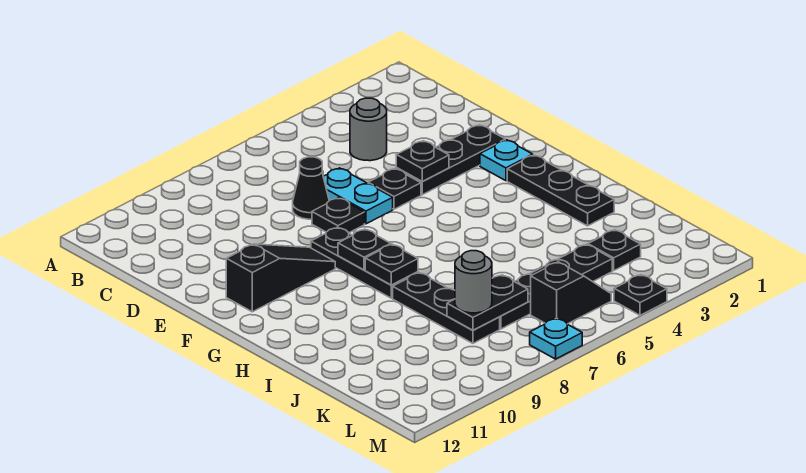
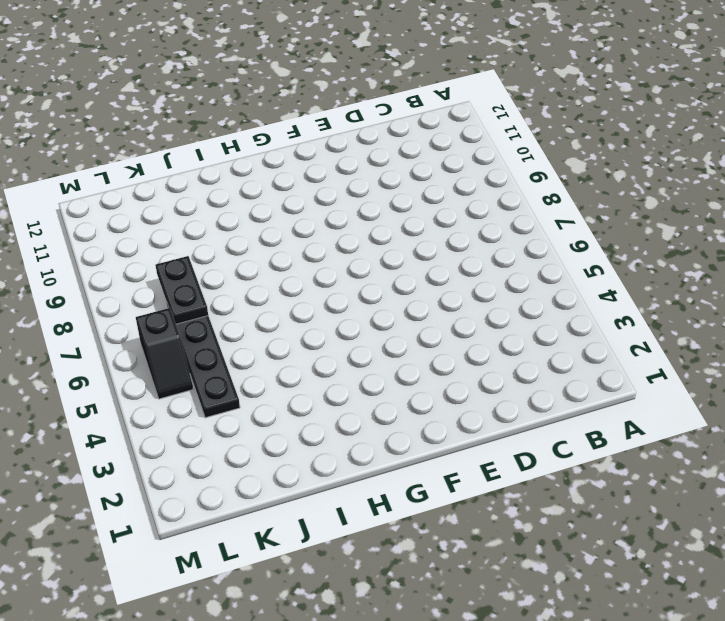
none -> grey 1x1 round brick [350,98,387,161]
none -> cyan 1x2 plate [323,168,393,224]
none -> black 1x1 cone [293,157,329,219]

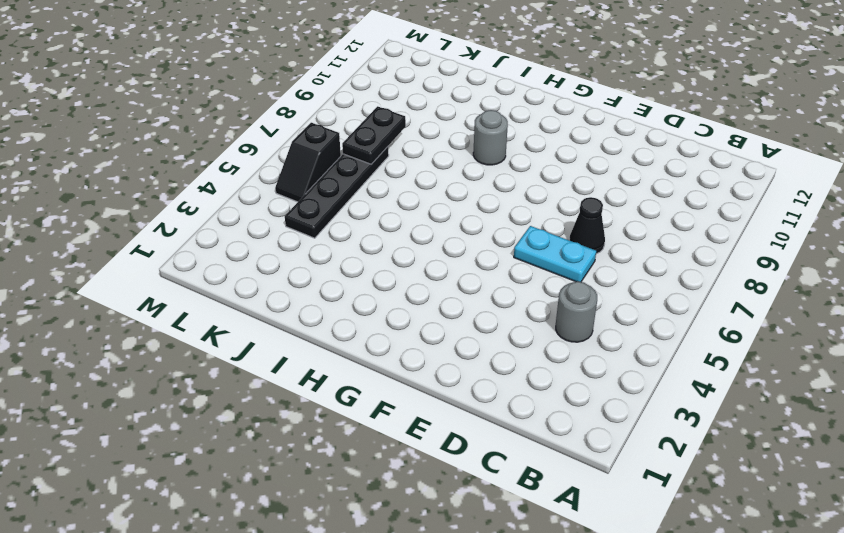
grey 1x1 round brick [473,110,508,165] -> grey 1x1 round brick moved to [455,251,492,313]
none -> black 1x3 plate [396,125,505,195]
none -> black 1x1 plate [368,169,421,209]
none -> black 1x1 plate [312,198,365,233]

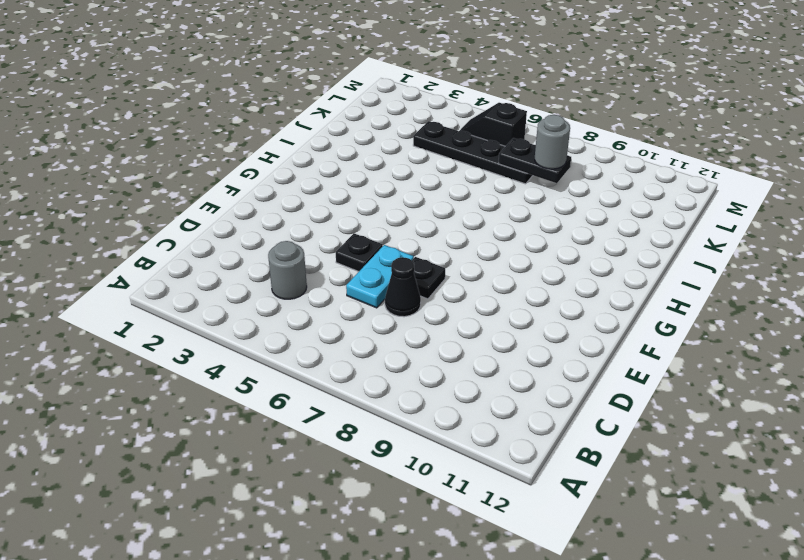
none -> black 1x3 plate [396,125,505,195]
none -> cyan 1x1 plate [480,140,533,181]
none -> black 1x3 plate [311,227,418,298]

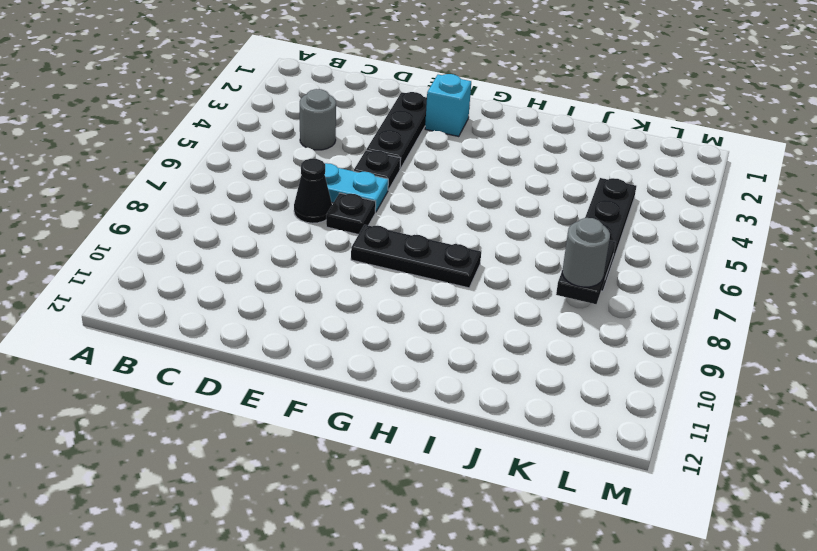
cyan 1x1 brick [425,74,471,137] -> cyan 1x1 plate [480,140,533,181]
none -> black 1x3 slope [226,244,335,312]
none -> black 1x3 plate [507,155,614,226]
none -> black 1x3 plate [393,273,500,343]

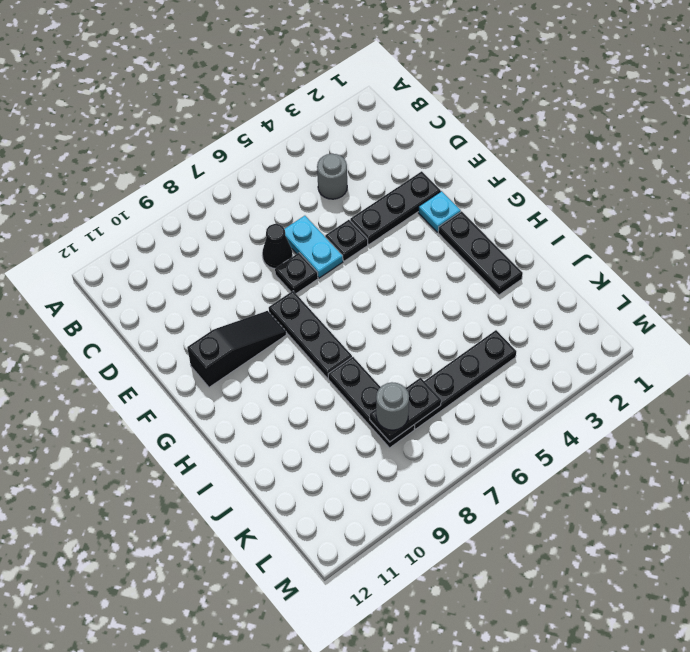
none -> black 1x1 plate [588,230,641,270]
none -> black 1x2 slope [531,262,611,324]
none -> black 1x1 plate [614,275,667,315]

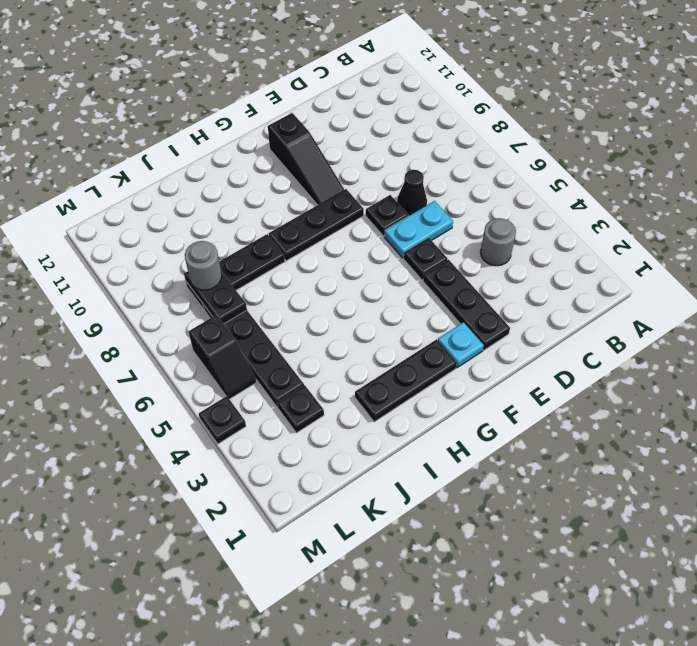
none -> cyan 1x1 plate [530,318,582,359]
none -> black 1x1 plate [396,141,449,182]
none -> black 1x1 plate [338,229,391,270]

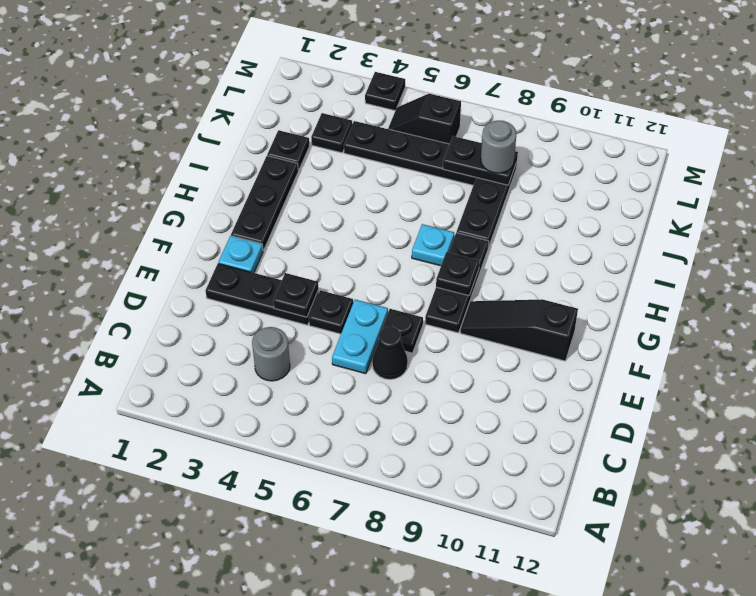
cyan 1x1 plate [412,224,454,266] -> cyan 1x1 plate moved to [530,318,582,359]
black 1x1 plate [267,130,310,170] -> black 1x1 plate moved to [365,244,418,285]

